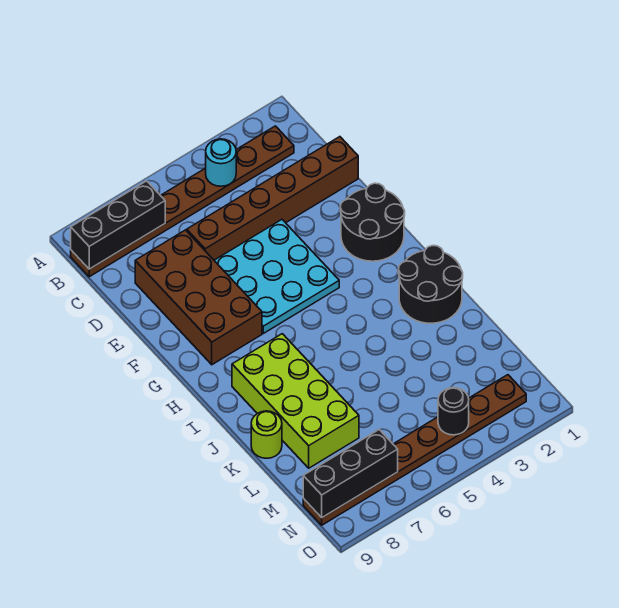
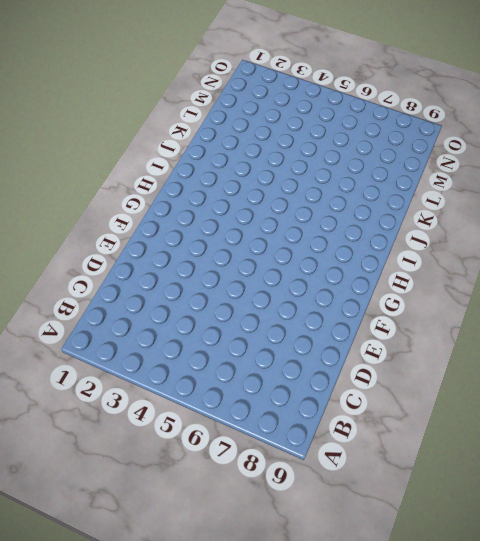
none -> brown 1x8 plate [71,126,294,277]
none -> brown 1x6 brick [187,137,358,260]
none -> brown 2x4 brick [135,230,262,365]

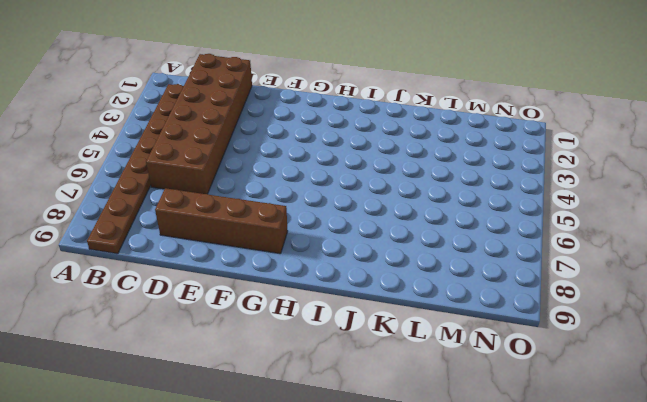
brown 2x6 brick [146,54,252,194] -> brown 1x6 brick [187,137,358,260]
brown 1x4 brick [155,188,288,254] -> brown 2x4 brick [135,230,262,365]
none -> cyan 3x3 plate [214,220,339,333]
none -> black 2x2 round brick [340,183,405,261]
none -> black 2x2 round brick [398,246,463,323]

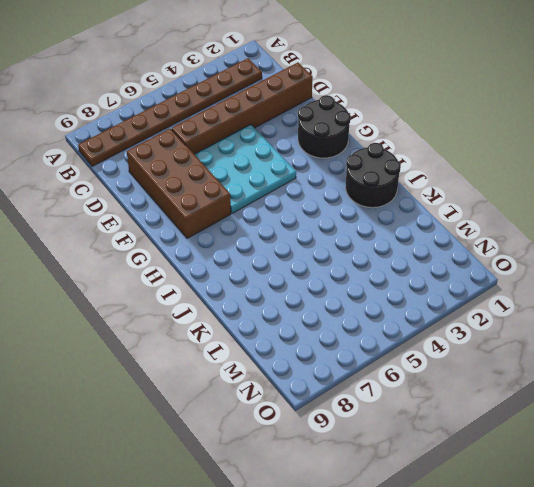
none -> lime 2x4 brick [232,334,359,468]
none -> lime 1x1 round brick [251,411,282,458]
none -> brown 1x8 plate [303,375,526,525]

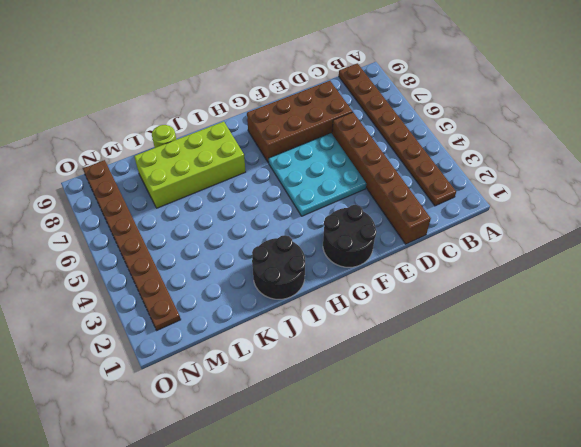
none -> cyan 1x1 round brick [206,139,236,186]
none -> black 1x3 brick [71,181,165,269]
none -> black 1x1 round brick [438,388,469,435]

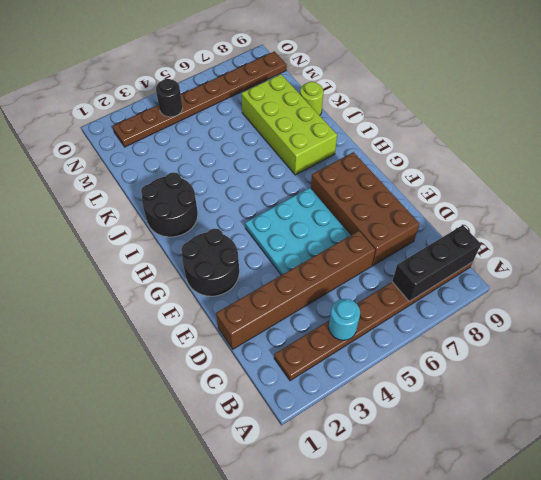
none -> black 1x3 brick [303,430,398,518]

